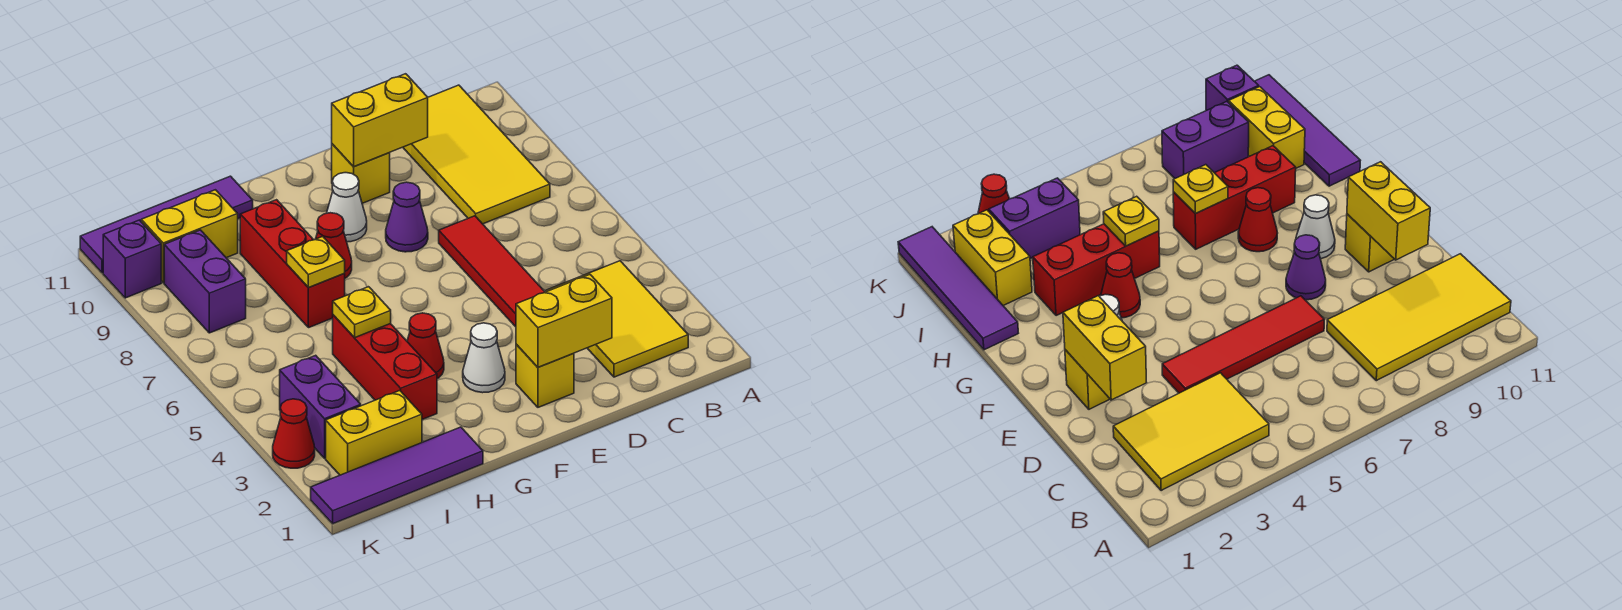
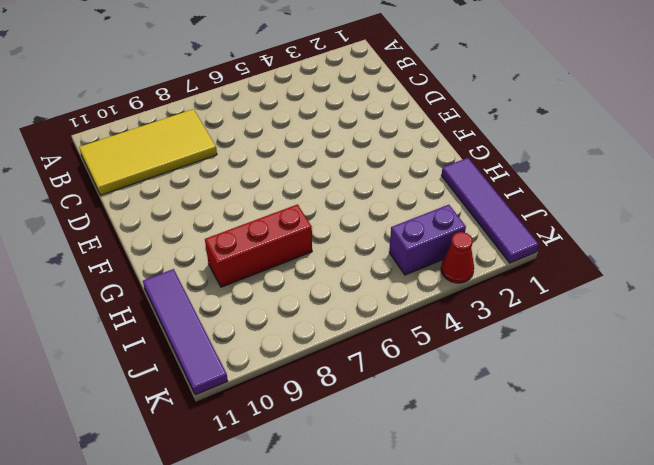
none -> yellow 2x3 tile [546,261,688,377]
none -> red 1x4 tile [439,216,545,327]
none -> yellow 1x1 brick [516,344,574,407]

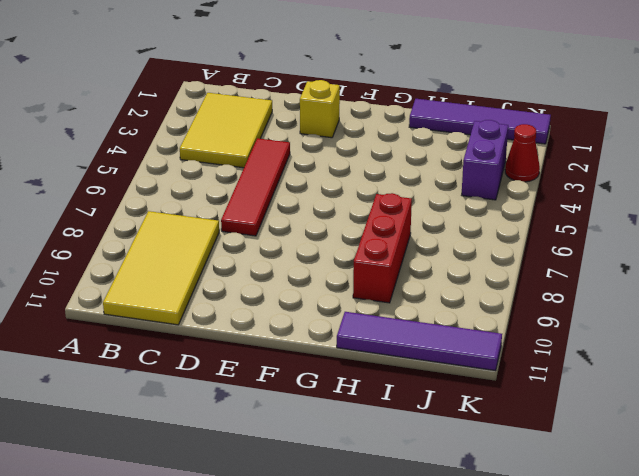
none -> purple 1x1 cone [386,182,428,252]
none -> yellow 1x1 brick [332,144,390,203]
none -> white 1x1 cone [463,323,505,393]

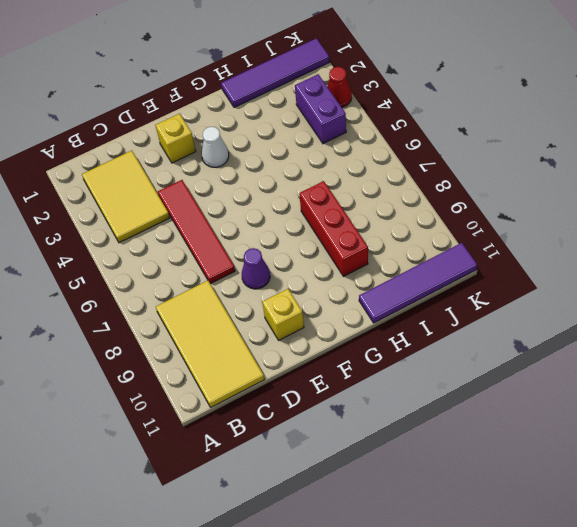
none -> white 1x1 cone [327,173,367,242]
none -> red 1x1 cone [407,313,444,379]
none -> red 1x1 cone [316,213,352,278]

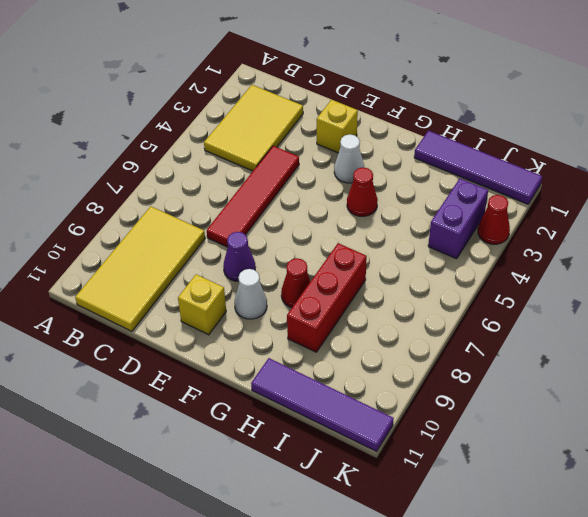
none -> red 1x3 brick [333,315,437,419]
none -> yellow 1x2 brick [326,391,422,475]
none -> yellow 1x2 brick [141,190,238,283]

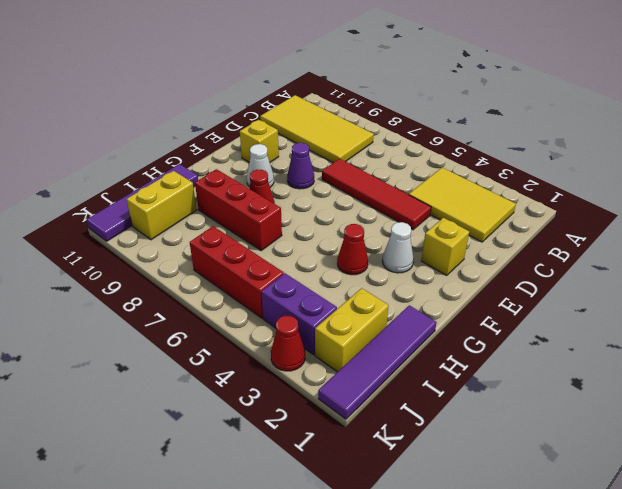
red 1x3 brick [190,226,284,318] -> red 1x3 brick moved to [333,315,437,419]
none -> purple 1x2 brick [164,230,246,333]
none -> purple 1x1 brick [103,220,161,298]
none -> yellow 1x2 brick [516,275,612,367]

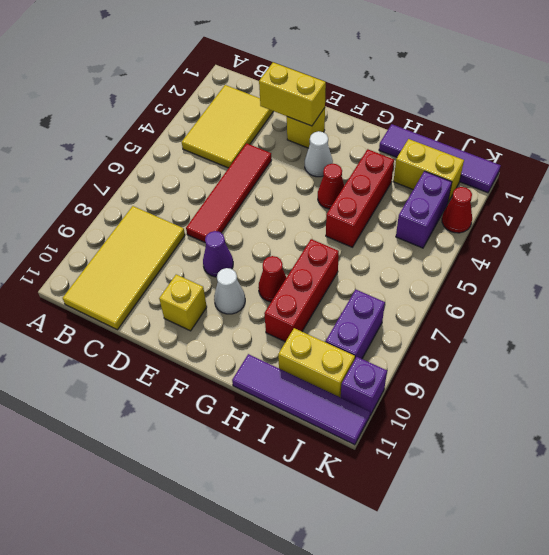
none -> yellow 1x2 brick [332,74,428,166]
none -> yellow 1x1 plate [333,287,391,338]
none -> yellow 1x1 plate [287,236,345,288]

